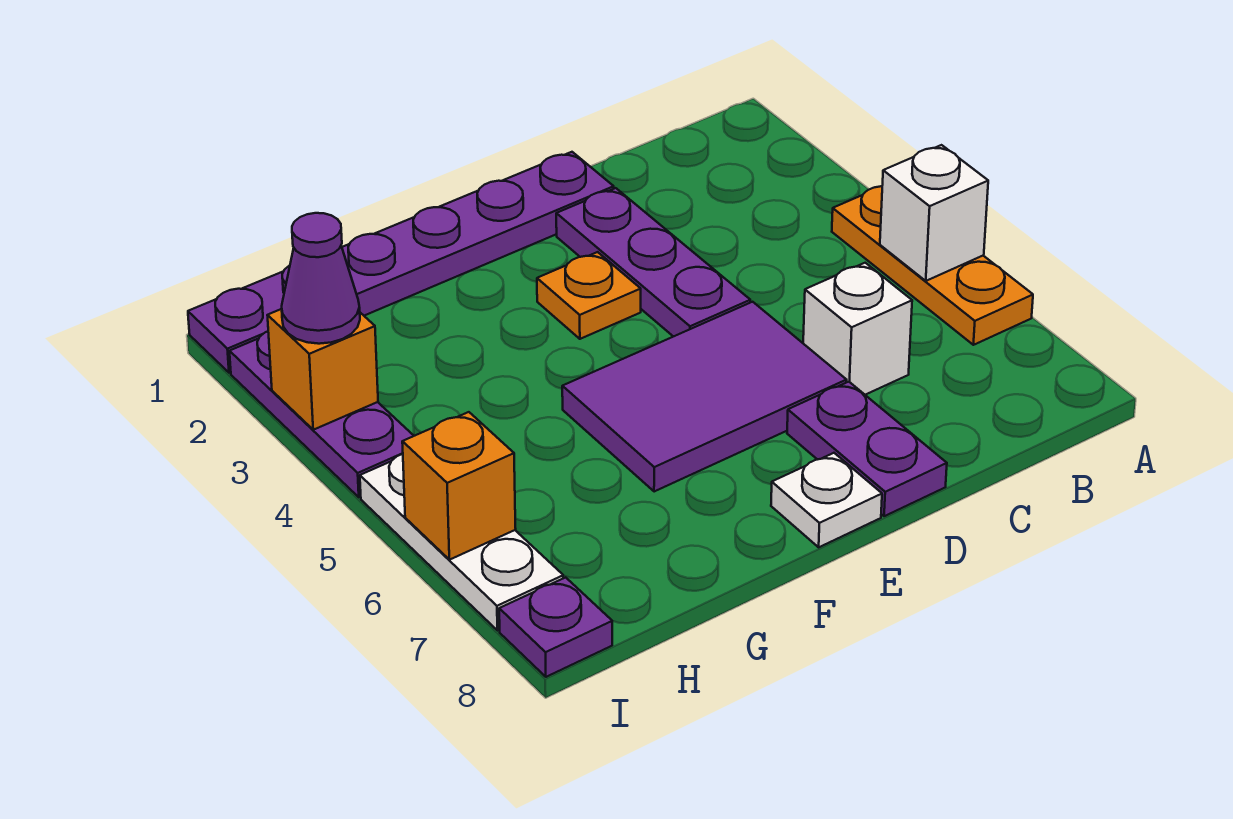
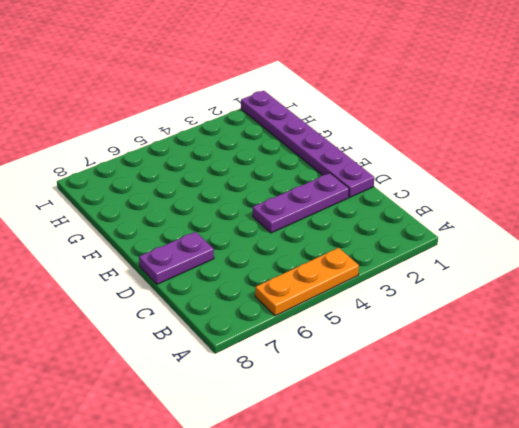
none -> white 1x1 brick [803,263,912,395]
none -> purple 2x3 tile [562,302,847,492]
none -> orange 1x1 plate [537,252,641,339]

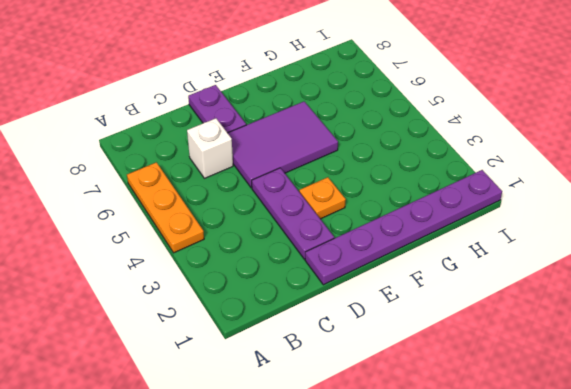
none -> white 1x1 plate [771,453,882,547]
none -> purple 1x3 plate [229,331,414,497]
none -> white 1x3 plate [360,454,563,631]

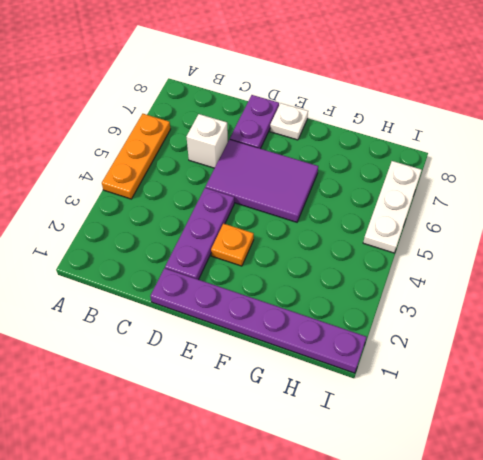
none -> purple 1x3 plate [229,331,414,497]
none -> purple 1x1 plate [499,577,612,677]
none -> white 1x1 brick [880,145,988,281]

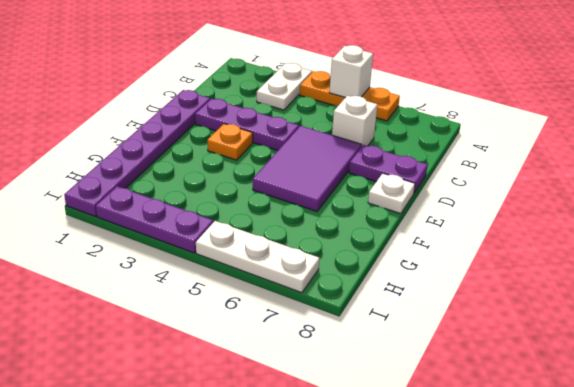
white 1x2 plate [257,63,312,110] -> none
none -> purple 1x1 plate [499,577,612,677]
none -> orange 1x1 brick [267,309,378,430]
none -> orange 1x1 brick [402,412,516,560]

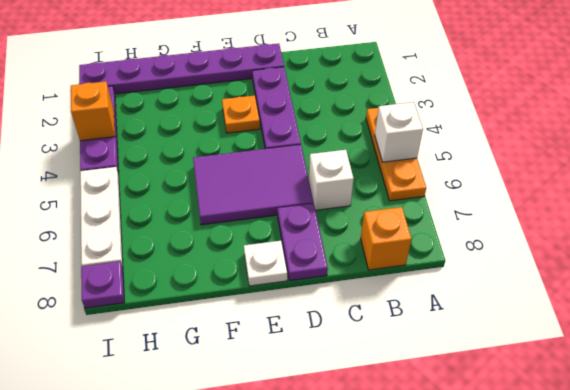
orange 1x1 brick [361,207,411,270] -> orange 1x1 brick moved to [402,412,516,560]
none -> purple 1x1 cone [282,213,360,344]

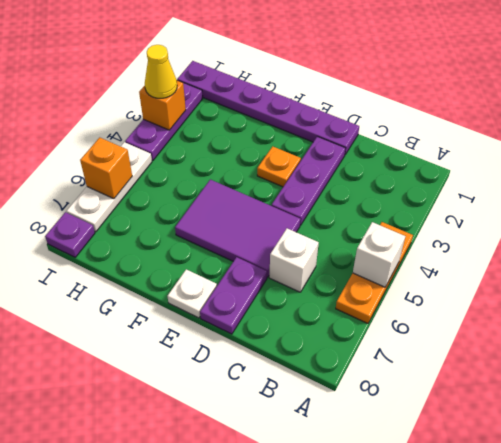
yellow 1x1 cone [145,45,177,98] -> purple 1x1 cone [282,213,360,344]

